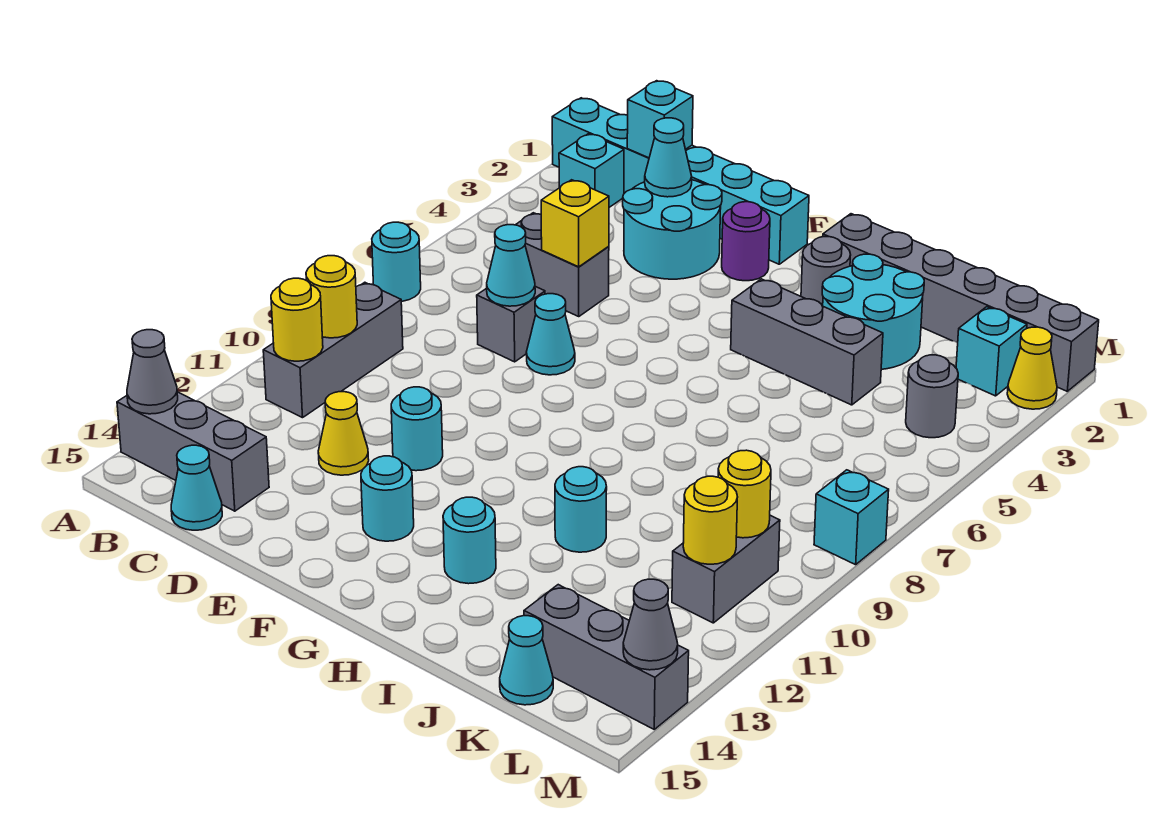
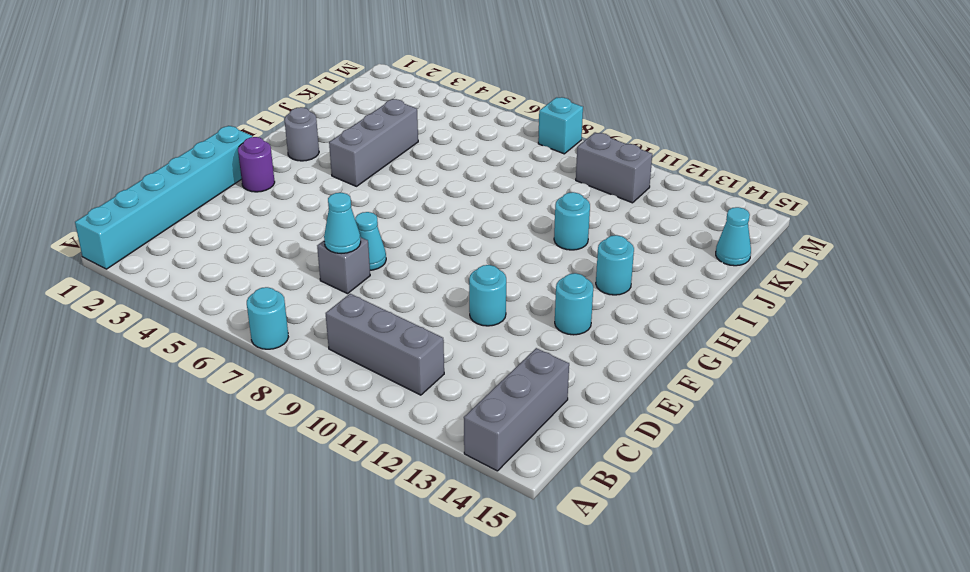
none -> cyan 1x1 brick [559,134,624,207]
none -> grey 1x2 brick [516,213,609,316]
none -> cyan 1x1 cone [171,445,222,530]
none -> cyan 2x2 round brick [623,180,722,279]

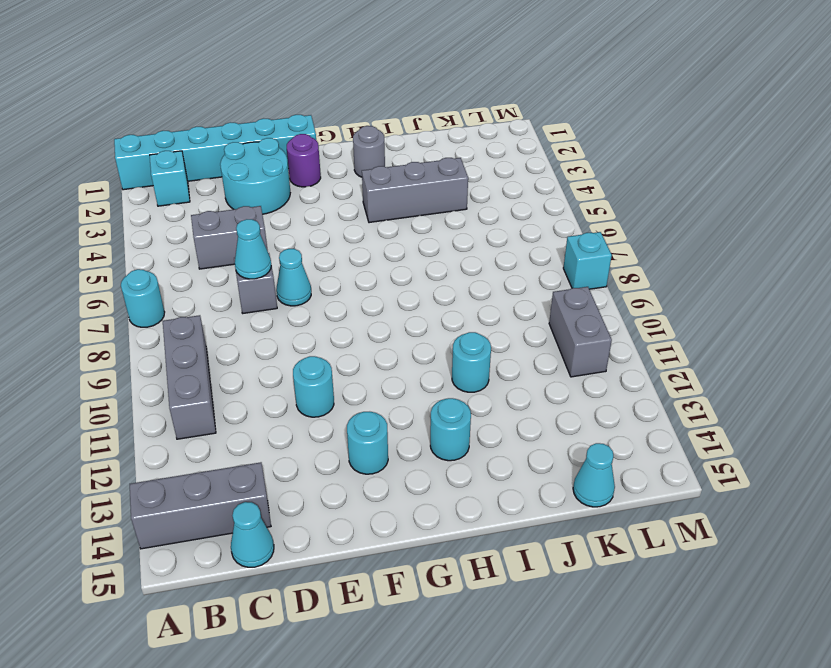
none -> yellow 1x1 cone [318,392,369,475]
none -> grey 1x6 brick [823,214,1099,391]
none -> cyan 2x2 round brick [822,254,924,369]
none -> grey 1x3 brick [524,585,689,729]

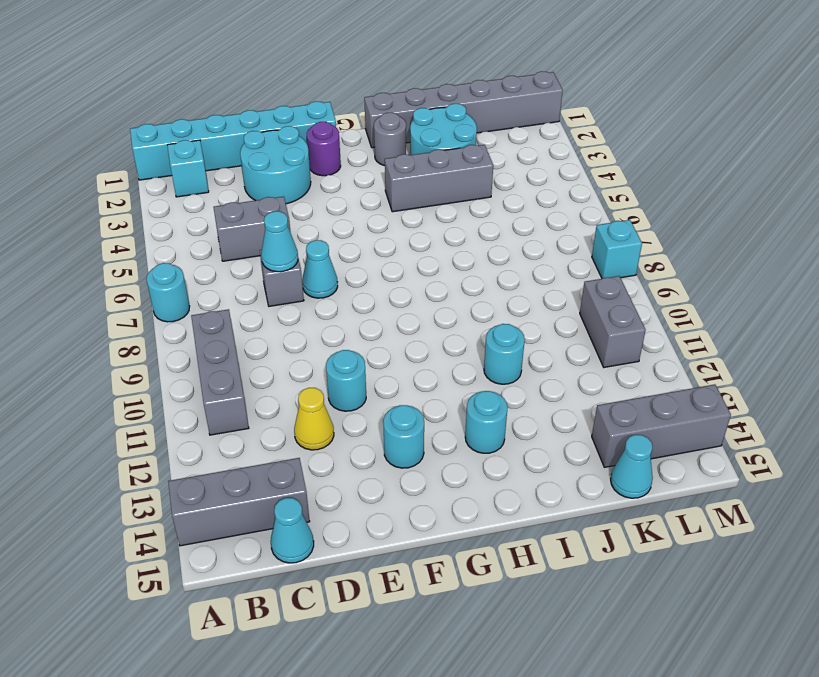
none -> cyan 1x1 brick [956,307,1027,396]
none -> grey 1x1 round brick [906,355,958,438]
none -> yellow 1x1 cone [1007,327,1057,409]
none -> grey 1x1 cone [127,330,178,414]

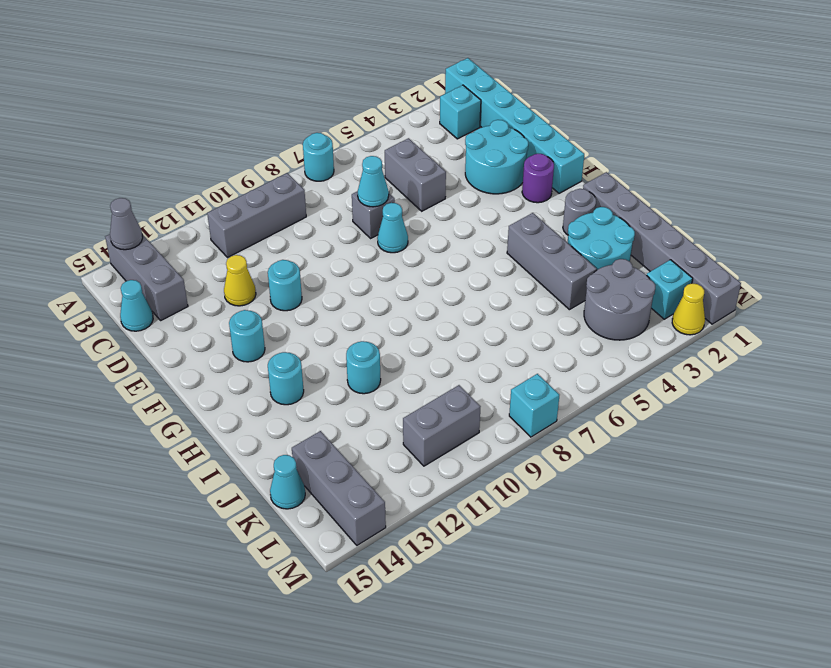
grey 2x2 round brick [584,259,656,340] -> grey 1x1 round brick [906,355,958,438]
none -> yellow 1x1 round brick [306,256,357,338]
none -> yellow 1x1 round brick [271,278,323,361]
none -> cyan 1x1 brick [627,81,693,158]
none -> cyan 1x1 cone [645,118,692,197]

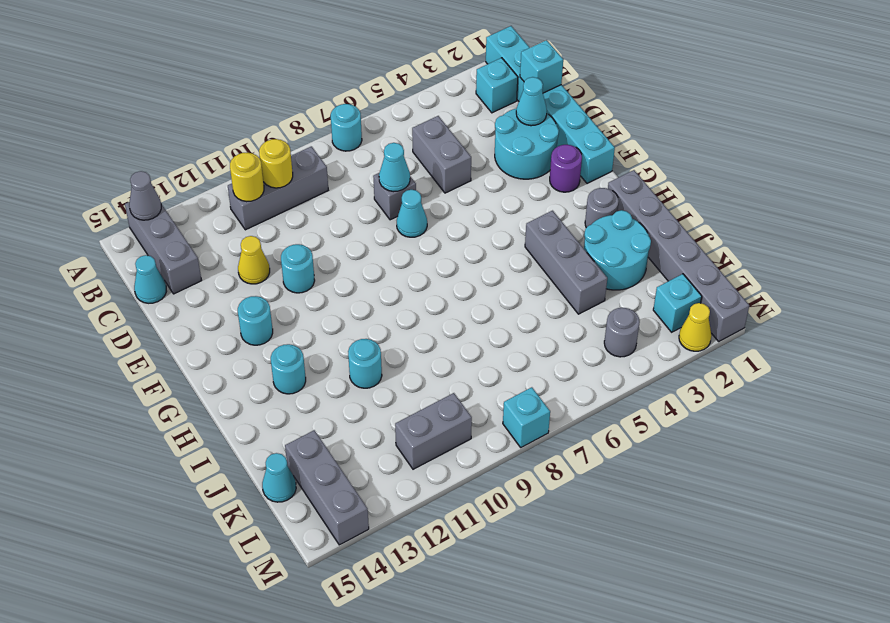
none -> yellow 1x1 brick [541,180,609,267]
none -> yellow 1x1 round brick [718,450,771,538]
none -> yellow 1x1 round brick [683,476,737,564]
none -> grey 1x1 cone [623,579,678,670]

